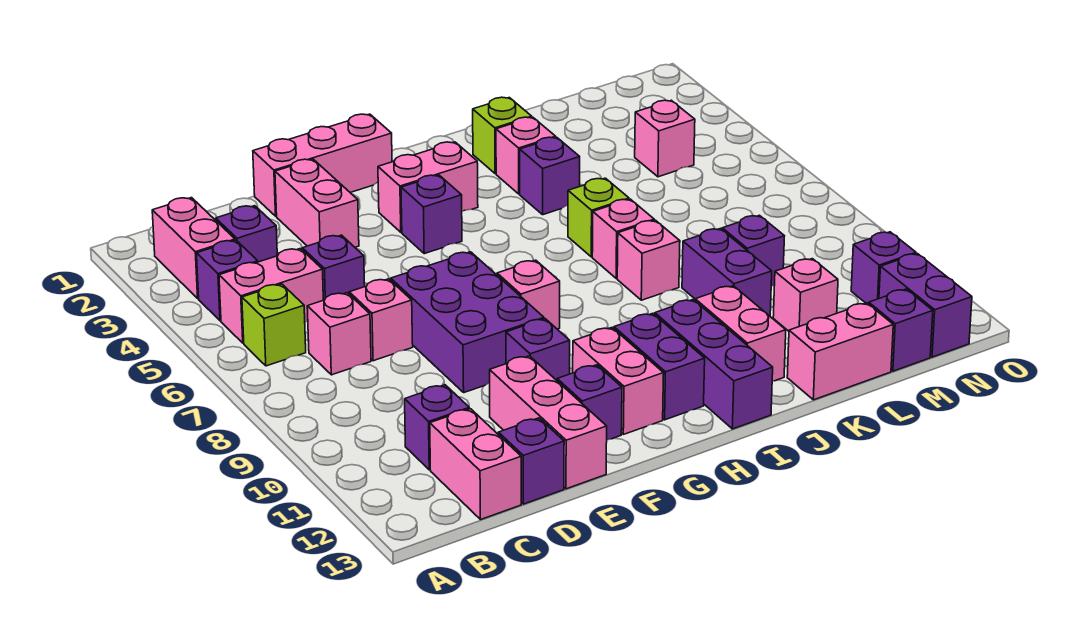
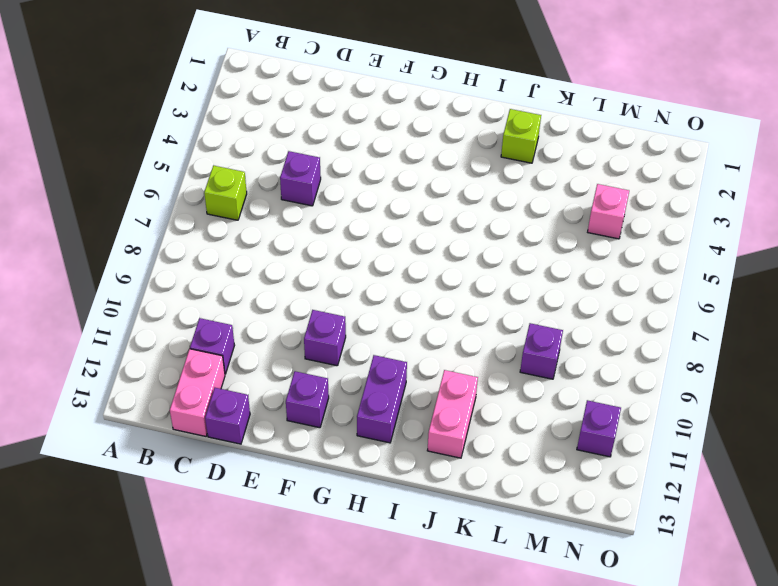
none -> pink 1x2 brick [152,198,235,298]
none -> purple 1x1 brick [197,240,258,321]
none -> pink 1x2 brick [219,249,323,343]
none -> purple 1x1 brick [216,206,277,262]

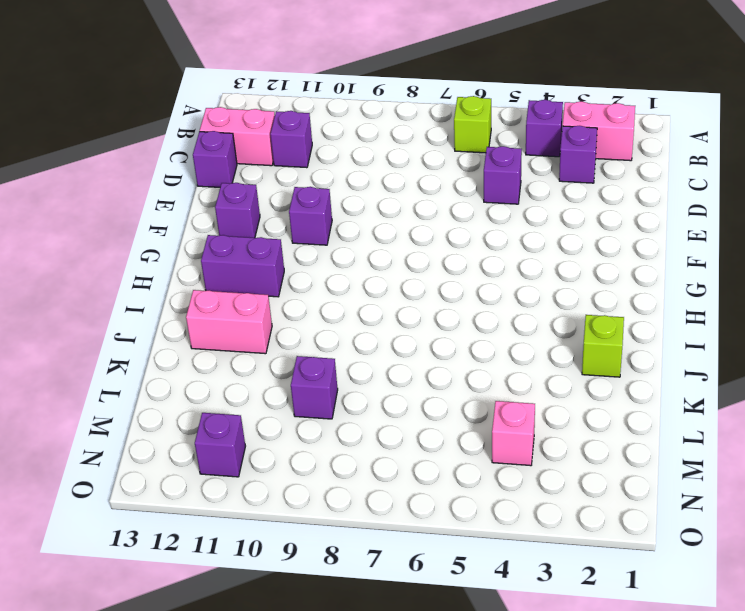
none -> pink 1x2 brick [219,249,323,343]
none -> pink 1x1 brick [307,293,371,375]
none -> pink 1x1 brick [349,279,413,361]
none -> pink 1x3 brick [253,114,392,216]

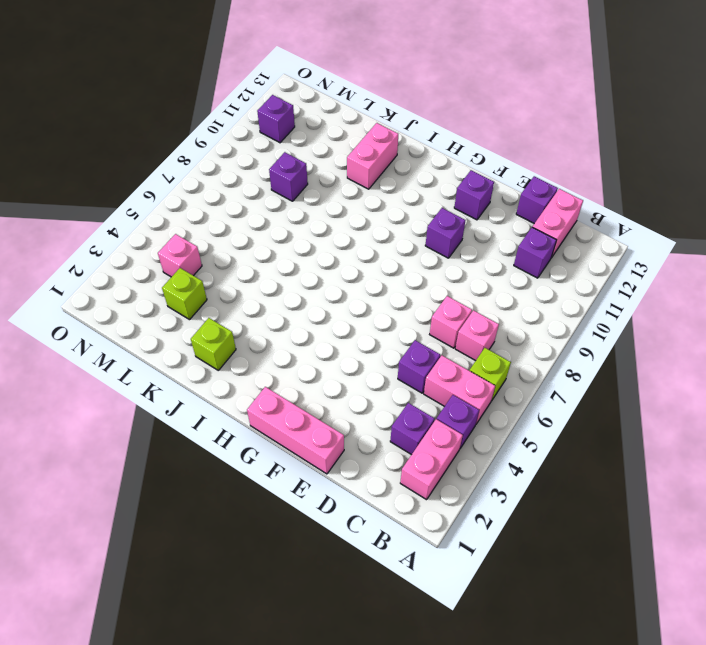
lime 1x1 brick [162,268,207,320] -> lime 1x1 brick moved to [568,178,629,257]
none -> pink 1x2 brick [275,159,359,247]
none -> purple 2x3 brick [391,252,544,393]
none -> pink 1x3 brick [490,356,607,489]
none -> pink 1x2 brick [378,142,478,232]

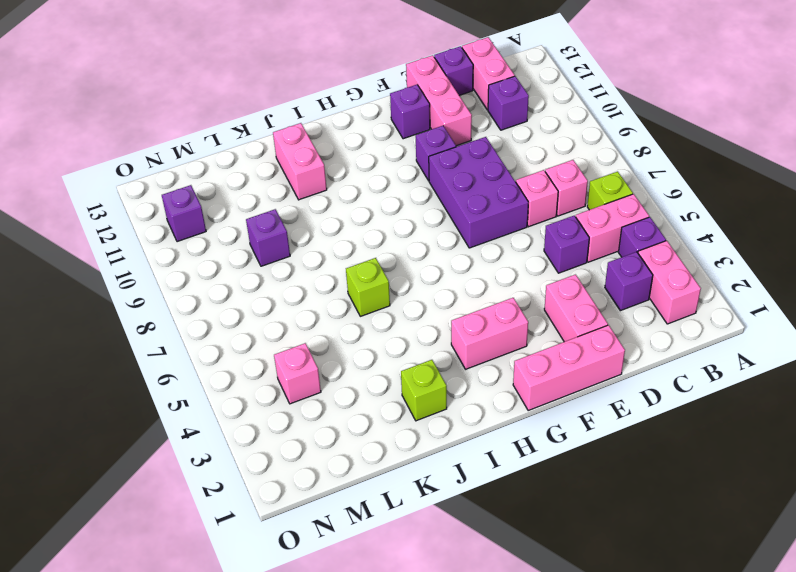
none -> purple 1x1 brick [401,175,462,254]
none -> pink 1x1 brick [497,260,560,329]
none -> pink 1x2 brick [573,328,664,434]
none -> purple 1x2 brick [614,313,705,420]

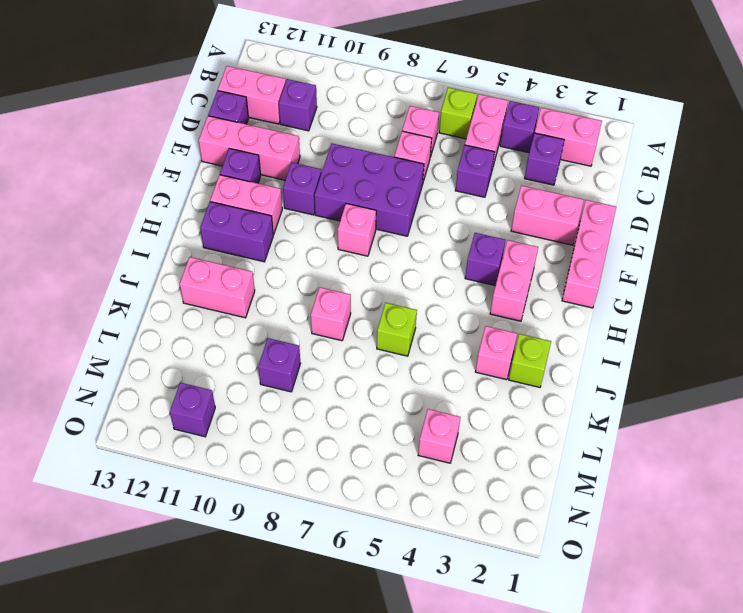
none -> purple 1x3 brick [655,300,773,429]
none -> purple 1x1 brick [520,137,580,215]
none -> pink 1x1 brick [592,199,654,278]
none -> purple 1x2 brick [682,229,772,316]

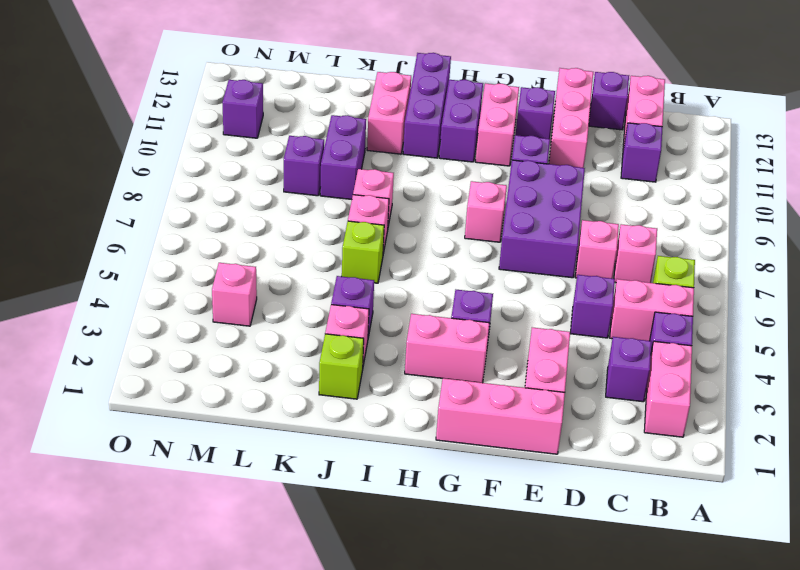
none -> pink 1x2 brick [787,303,893,400]
none -> pink 1x1 brick [773,259,838,331]
none -> purple 1x1 brick [869,289,933,371]
none -> purple 1x2 brick [879,254,972,357]

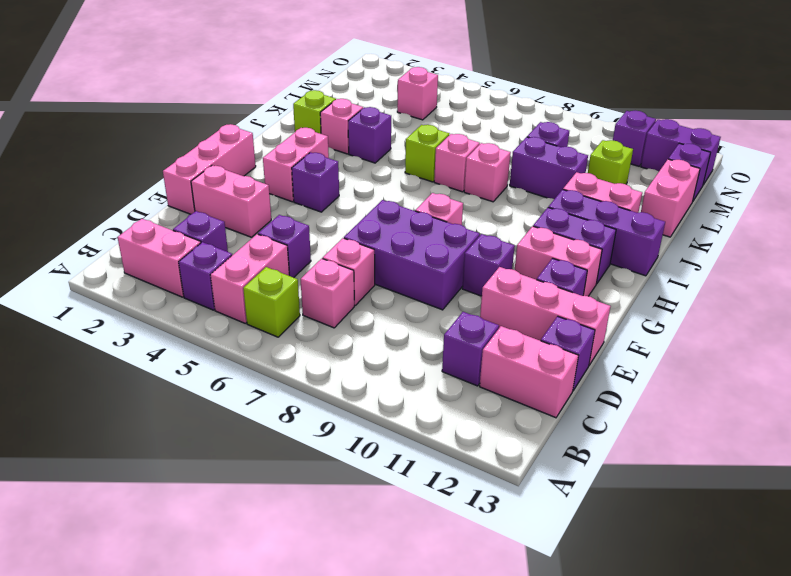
lime 1x1 brick [588,140,633,184] -> pink 1x1 brick [773,259,838,331]

